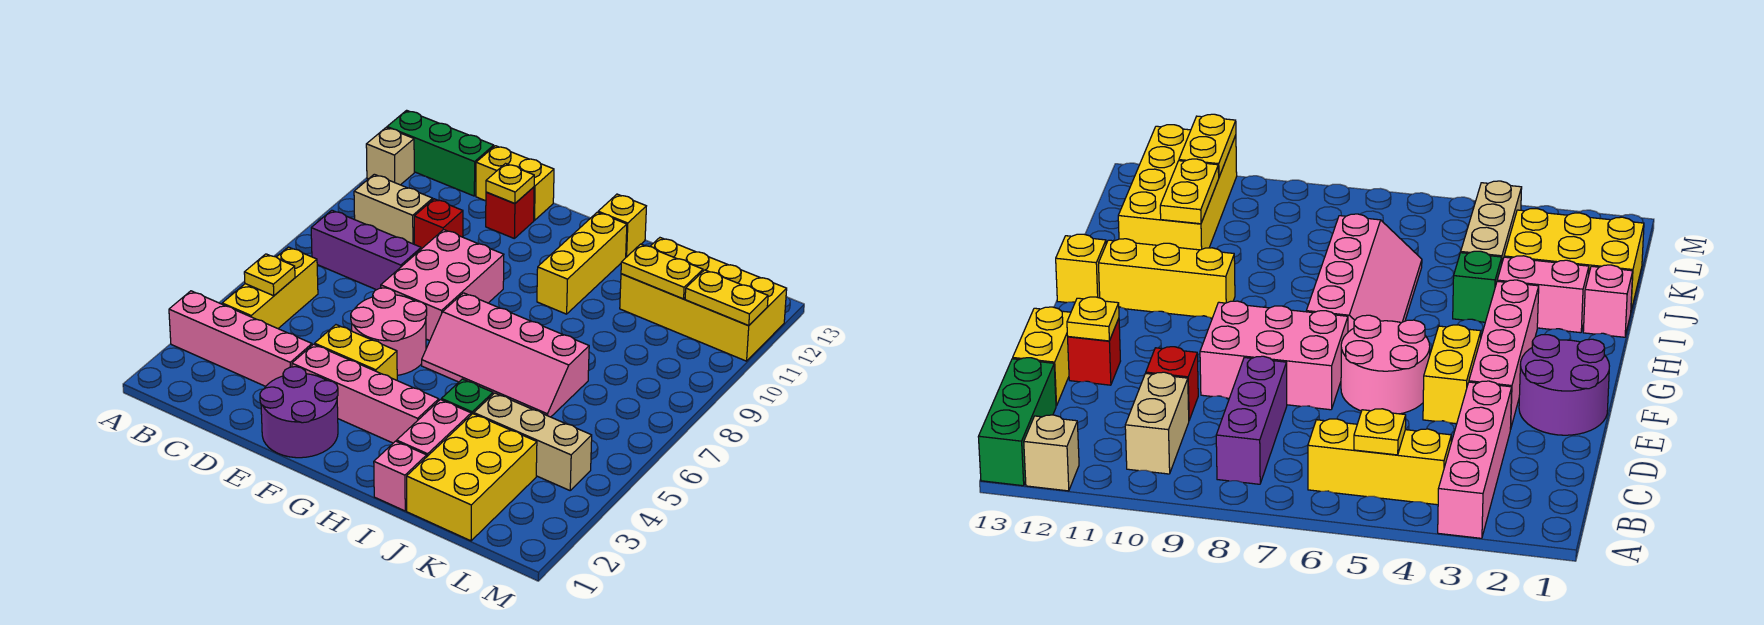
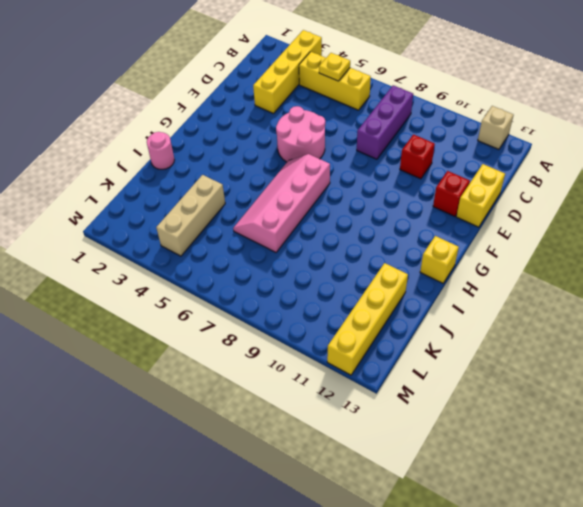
yellow 1x4 brick [253,30,322,114] -> pink 1x4 brick [169,291,312,386]
pink 1x1 round brick [147,132,174,169] -> pink 1x1 brick [374,441,427,511]
yellow 1x4 brick [327,263,408,375] -> yellow 2x4 brick [620,238,787,361]
none -> green 1x3 brick [387,110,494,196]
none -> tan 1x2 brick [354,174,433,244]
none -> purple 2x2 round brick [260,367,338,458]

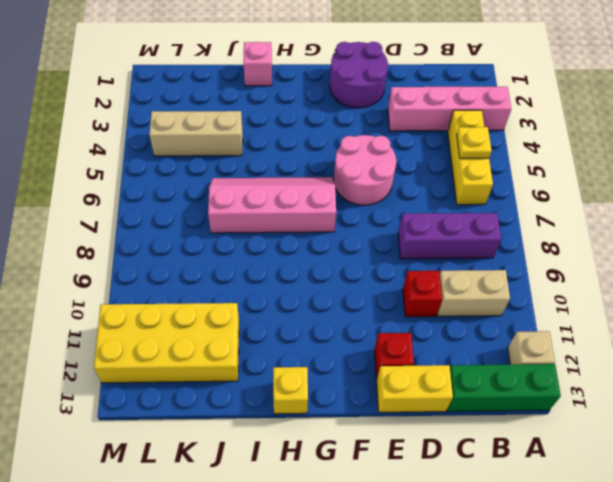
none -> pink 1x4 brick [292,344,439,443]
none -> yellow 1x2 brick [315,325,397,380]
none -> pink 2x3 brick [381,230,504,341]

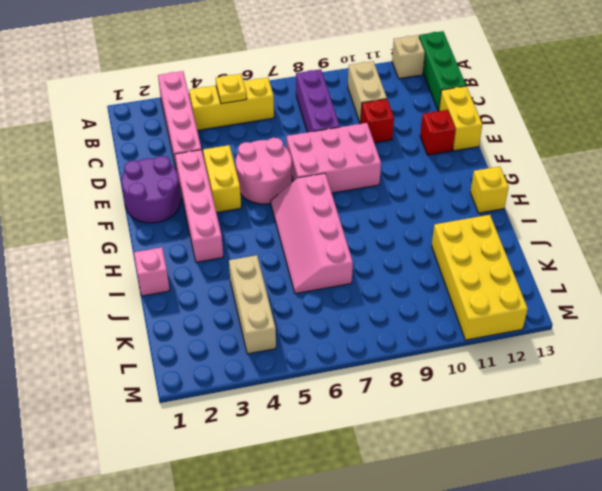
none -> yellow 1x3 brick [537,212,627,314]
none -> pink 1x2 brick [397,400,471,456]
none -> green 1x1 brick [441,379,493,415]

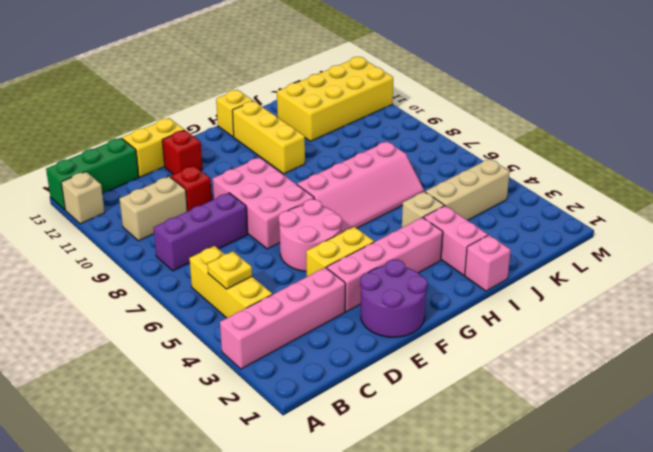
tan 1x1 brick [402,192,444,228] -> green 1x1 brick [441,379,493,415]
none -> yellow 2x3 brick [407,414,537,541]
none -> yellow 1x1 plate [486,164,534,204]
none -> yellow 1x2 plate [621,244,703,299]

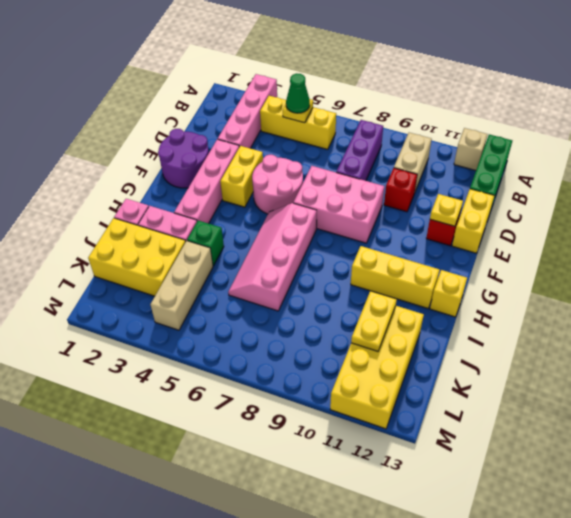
green 1x1 cone [286,73,310,113] -> none
none -> yellow 1x2 plate [685,270,768,326]

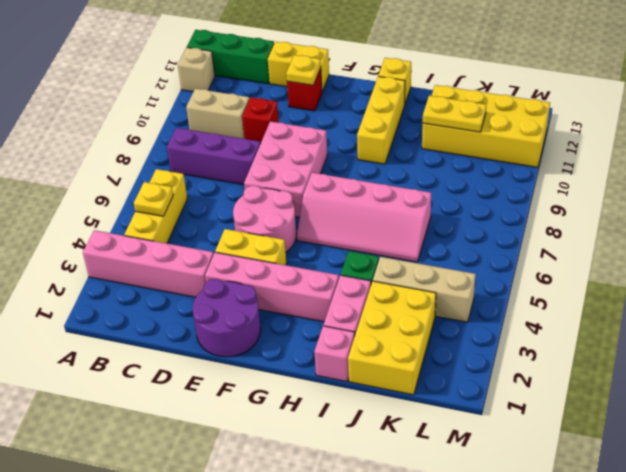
none -> yellow 1x2 plate [685,270,768,326]

